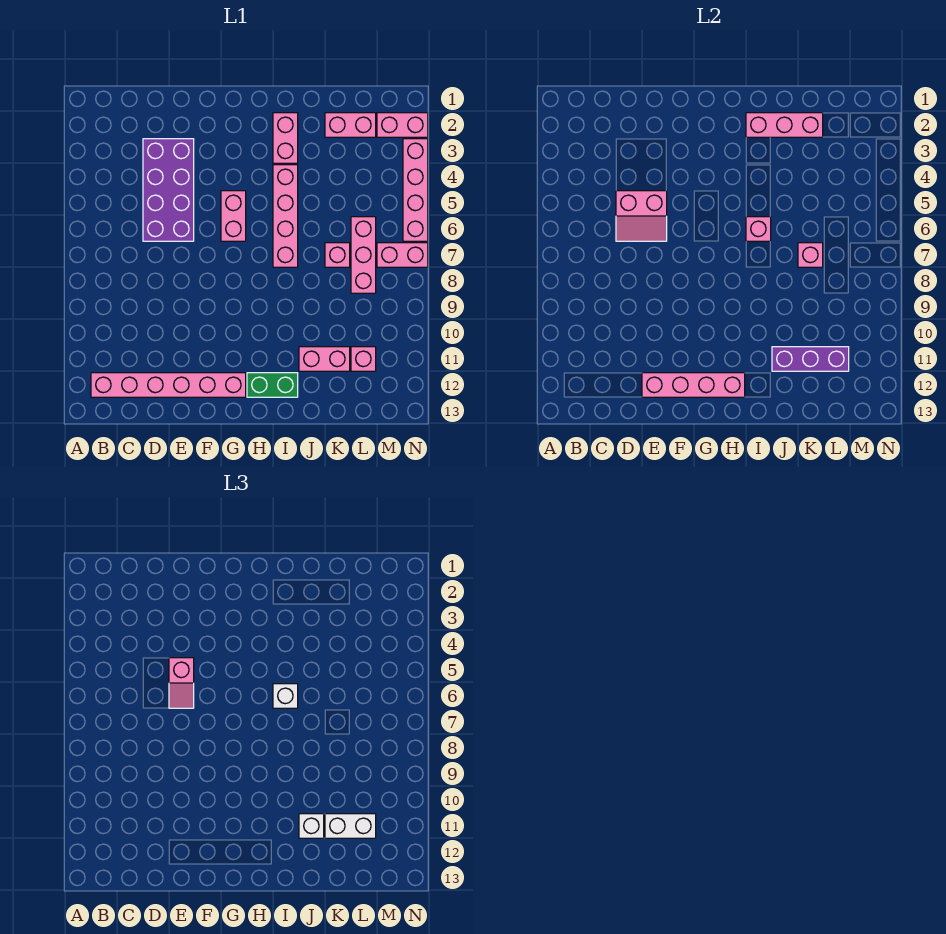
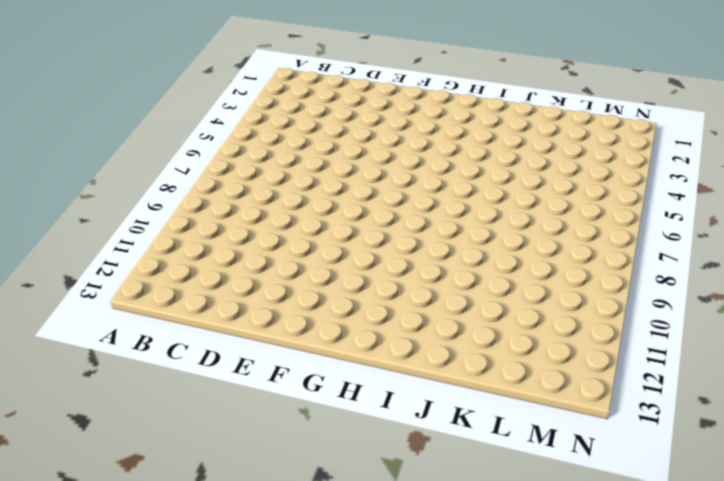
none -> pink 1x6 brick [91,373,246,397]
none -> purple 2x4 brick [143,139,194,241]
none -> pink 1x2 brick [221,191,246,241]

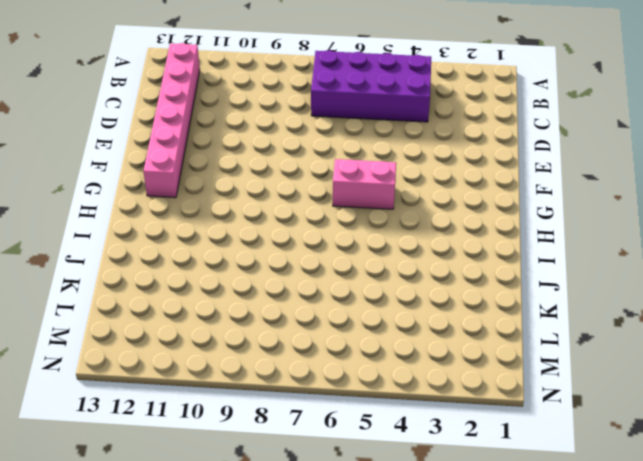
purple 2x4 brick [311,50,431,122] -> purple 2x4 brick moved to [143,139,194,241]
none -> green 1x2 brick [247,373,298,397]
none -> pink 1x2 brick [273,113,298,163]
none -> pink 1x4 brick [273,165,298,267]

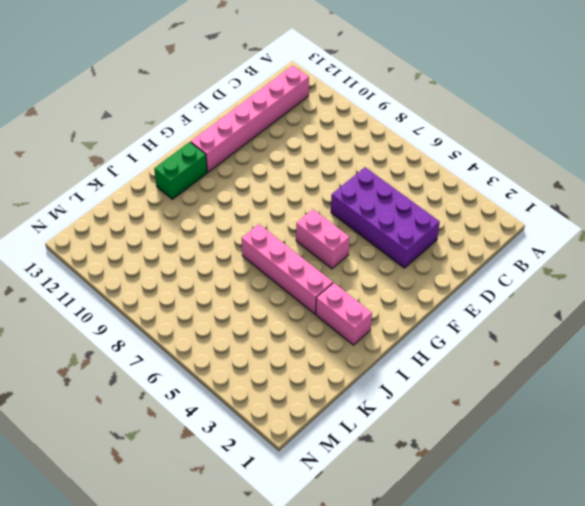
none -> pink 1x2 brick [299,347,350,371]
none -> pink 1x2 brick [325,113,376,137]
none -> pink 1x1 brick [325,243,350,267]

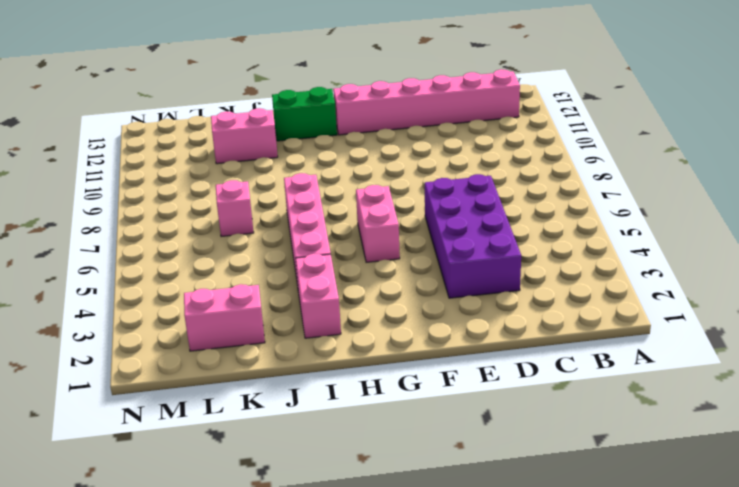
none -> pink 1x3 brick [351,217,376,293]
none -> pink 1x1 brick [351,347,376,371]
none -> pink 1x2 brick [377,113,428,137]

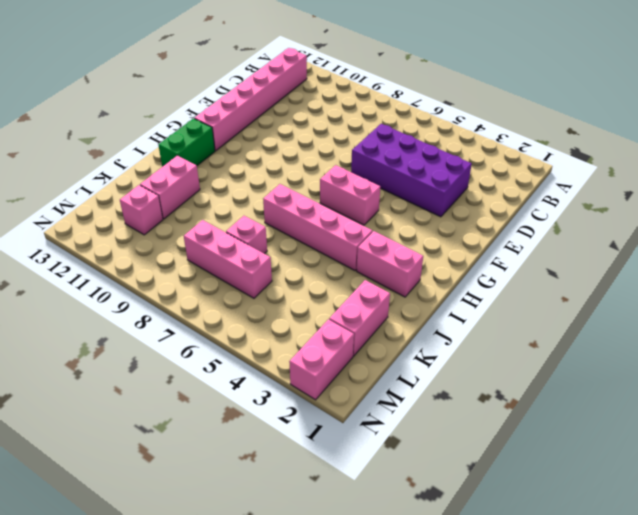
none -> pink 1x2 brick [377,243,428,267]
none -> pink 1x4 brick [403,139,428,241]
none -> pink 2x2 slope [616,191,667,241]

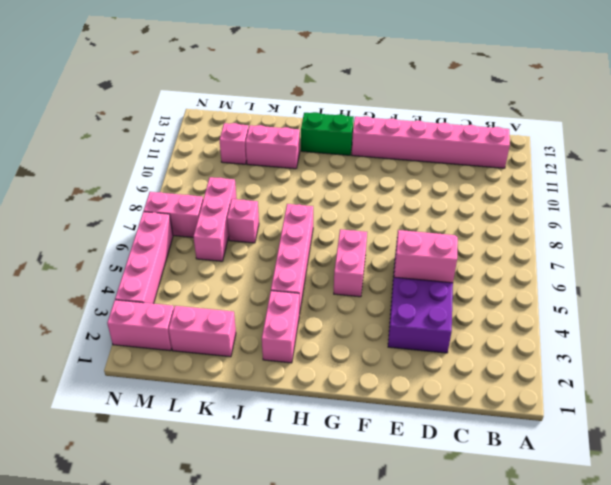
none -> pink 1x4 brick [642,373,745,397]
none -> pink 1x3 brick [746,113,823,137]
none -> pink 1x1 brick [746,217,771,241]

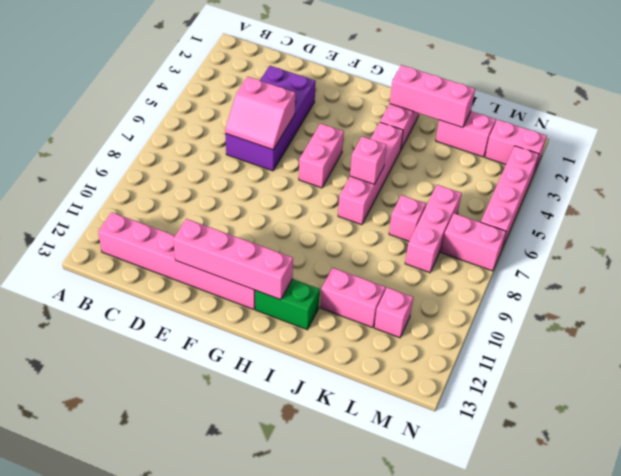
none -> purple 1x3 brick [772,347,849,371]
none -> pink 1x1 brick [798,243,823,267]
none -> pink 1x2 slope [169,658,194,708]

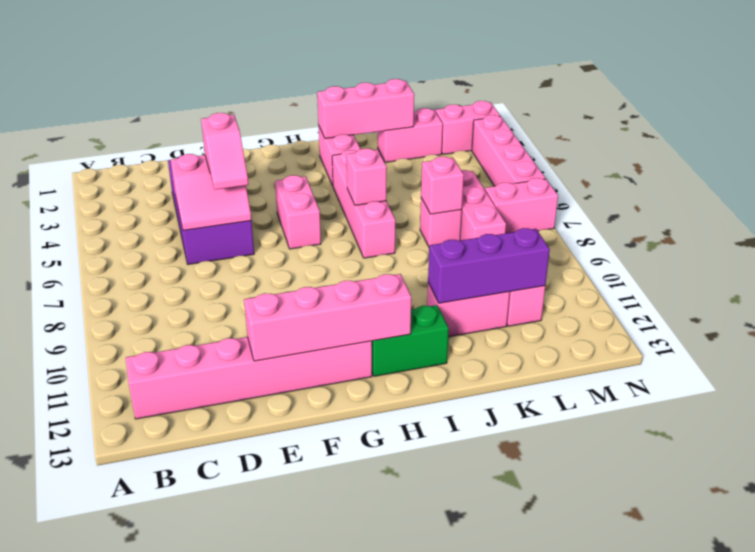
none -> white 1x1 brick [273,684,298,708]
none -> white 1x1 brick [299,814,324,838]
none -> white 1x2 brick [325,814,376,838]

